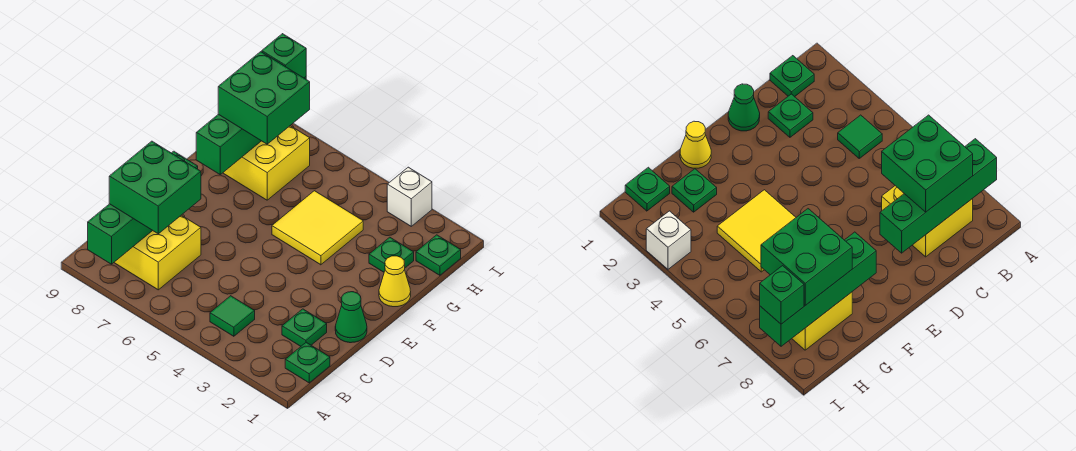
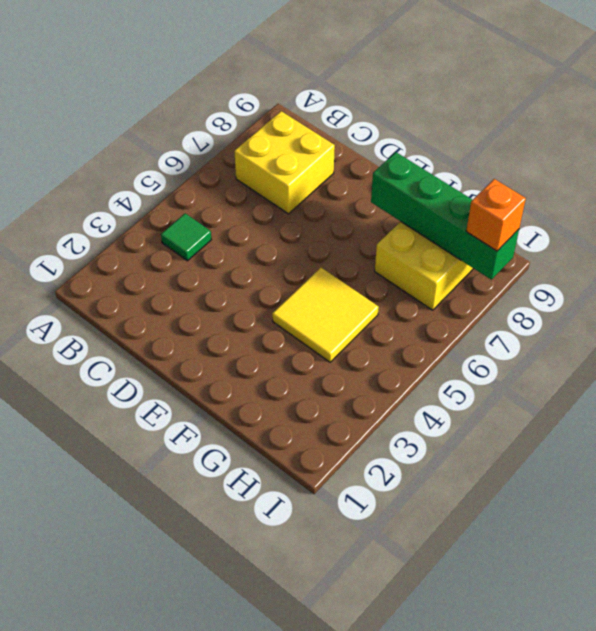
orange 1x1 brick [466,179,526,251] -> green 1x1 brick [262,34,306,78]
none -> green 1x1 plate [285,342,330,383]
none -> green 1x1 plate [282,309,327,346]
none -> green 1x1 cone [335,292,367,343]

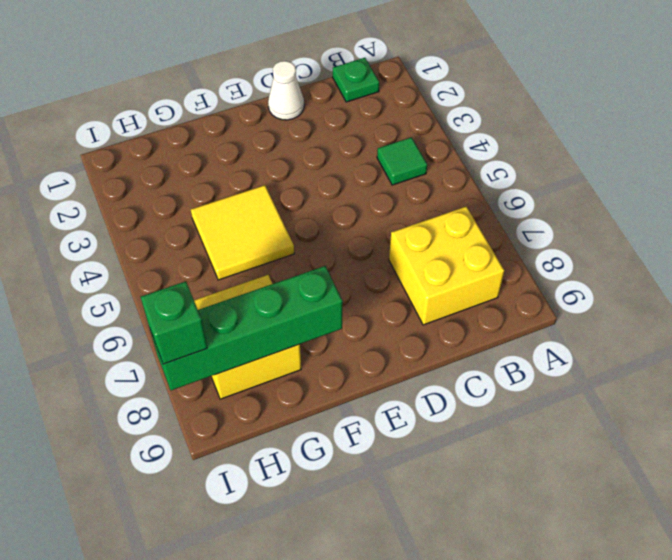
white 1x1 cone [268,61,304,120] -> green 1x1 cone [335,292,367,343]
none -> green 1x1 plate [282,309,327,346]
none -> yellow 1x1 cone [379,256,411,307]
none -> green 1x1 plate [369,237,414,272]

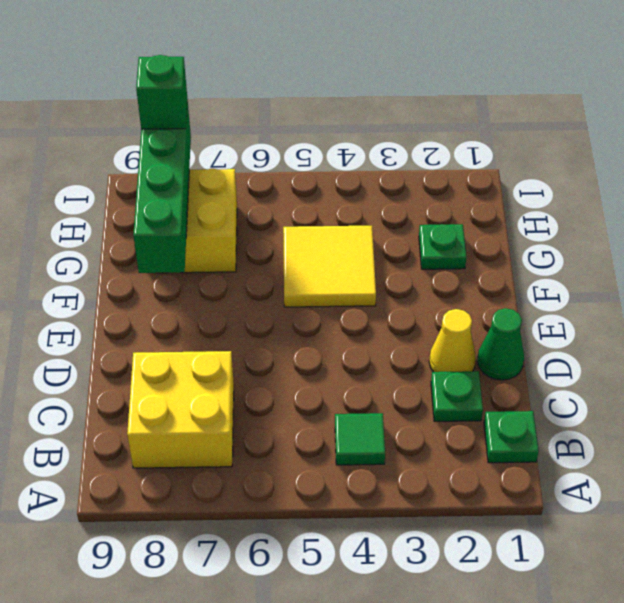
yellow 1x1 cone [429,309,476,372] -> yellow 1x1 cone moved to [379,256,411,307]
none -> green 1x1 plate [416,235,461,275]
none -> white 1x1 brick [387,167,432,226]
none -> green 1x4 brick [88,151,198,264]

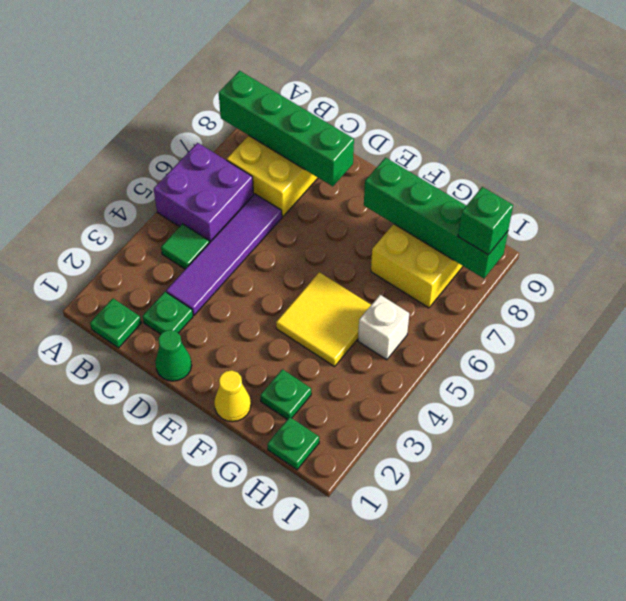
purple 2x2 brick [154,143,254,242] -> none
purple 1x4 tile [166,194,282,315] -> none
white 1x1 brick [358,295,409,360] -> white 1x1 brick moved to [387,167,432,226]
none -> green 2x2 brick [109,141,201,234]
none -> green 2x2 brick [218,52,310,144]

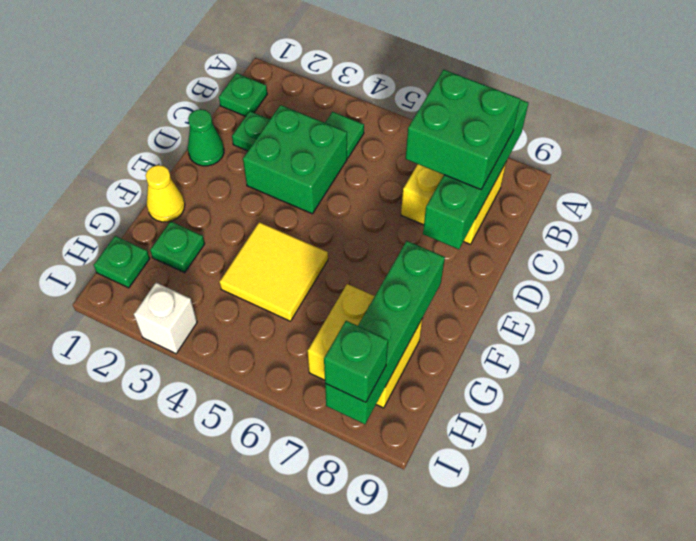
green 2x2 brick [243,105,347,214] -> green 2x2 brick moved to [218,52,310,144]

